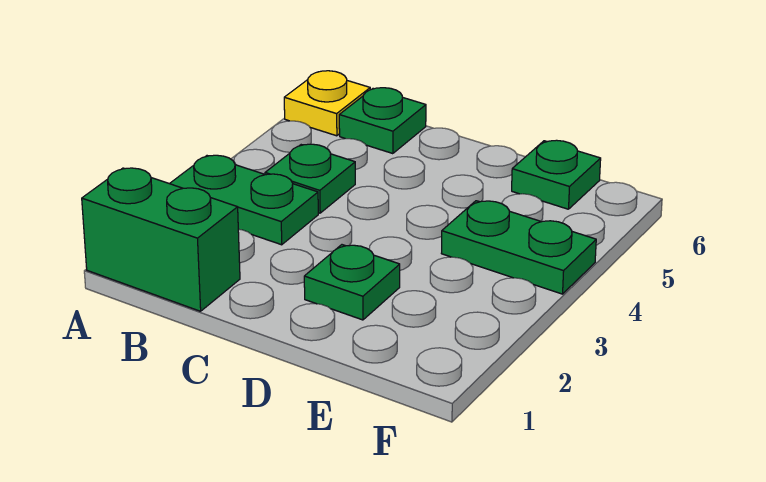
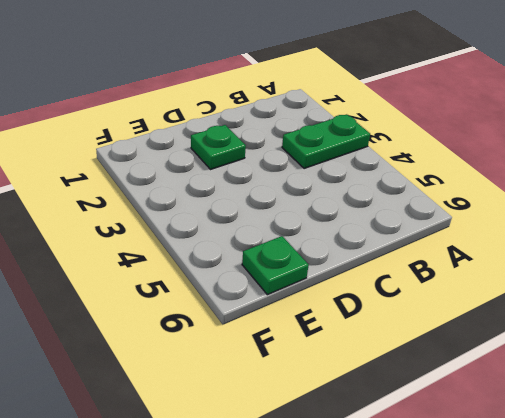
none -> green 1x2 brick [82,168,240,311]
none -> yellow 1x1 plate [284,71,370,136]

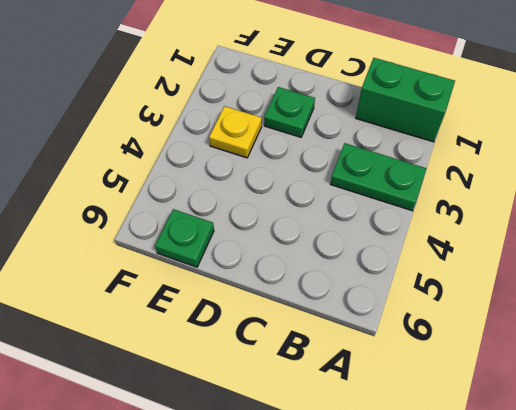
yellow 1x1 plate [209,106,262,158] -> yellow 1x1 plate moved to [284,71,370,136]
none -> green 1x1 plate [265,144,355,213]
none -> green 1x1 plate [339,88,426,154]

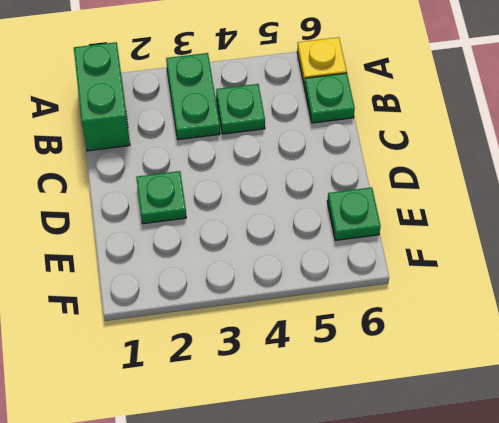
none -> green 1x2 plate [441,201,596,294]

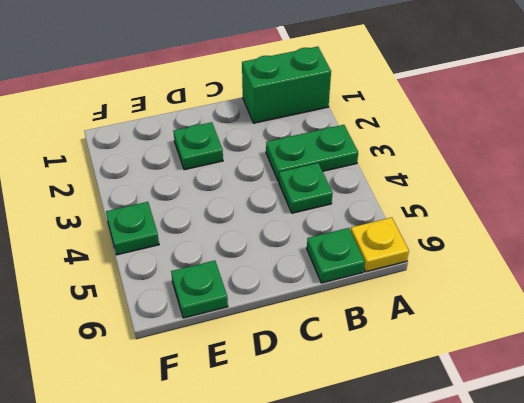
green 1x1 plate [106,202,159,255] -> green 1x2 plate [441,201,596,294]

